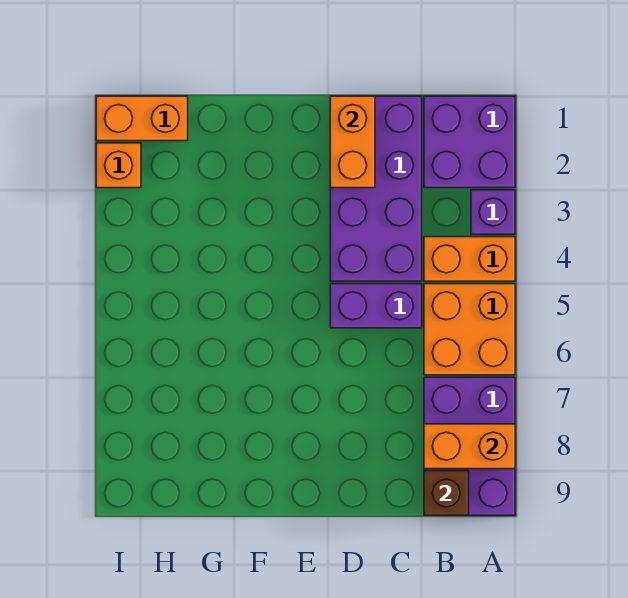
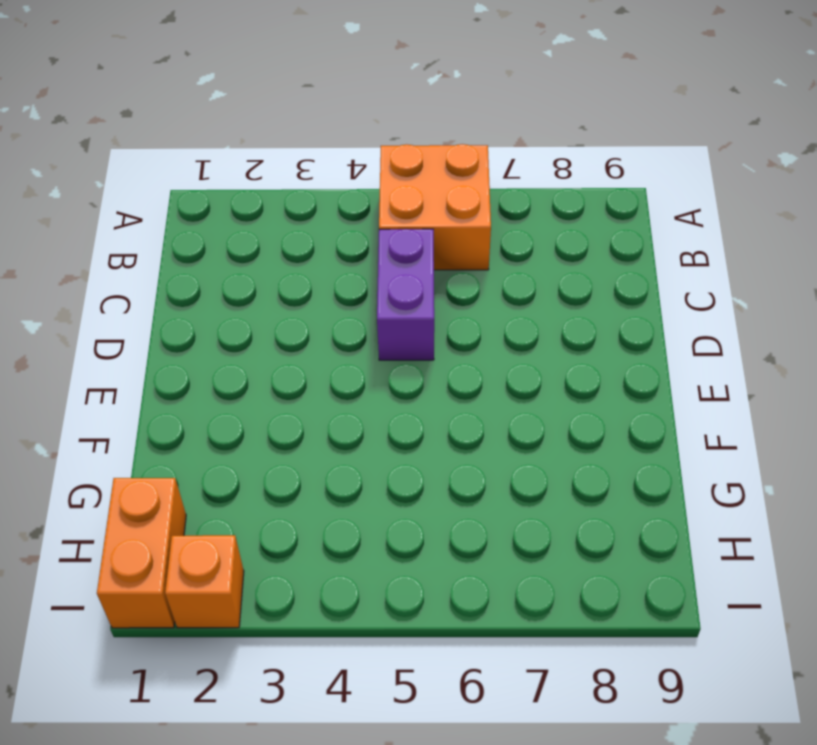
none -> purple 2x2 brick [424,96,515,188]
none -> purple 1x1 brick [471,190,515,234]
none -> orange 1x2 brick [424,237,515,281]

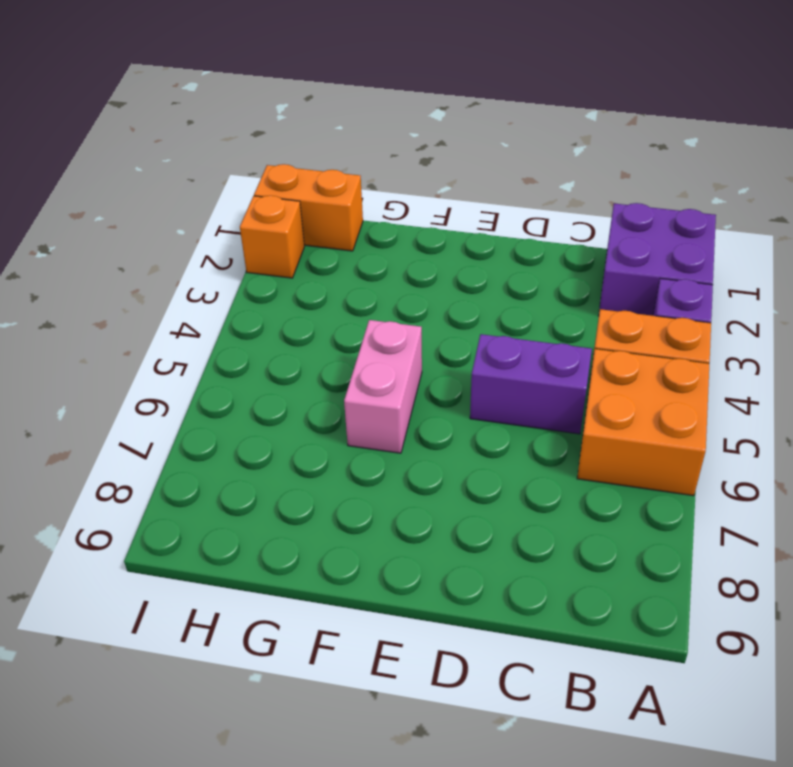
pink 1x2 brick [344,320,422,453] -> none
none -> purple 2x3 brick [424,377,515,515]
none -> purple 2x4 brick [330,96,422,281]
none -> orange 1x2 brick [424,424,515,469]

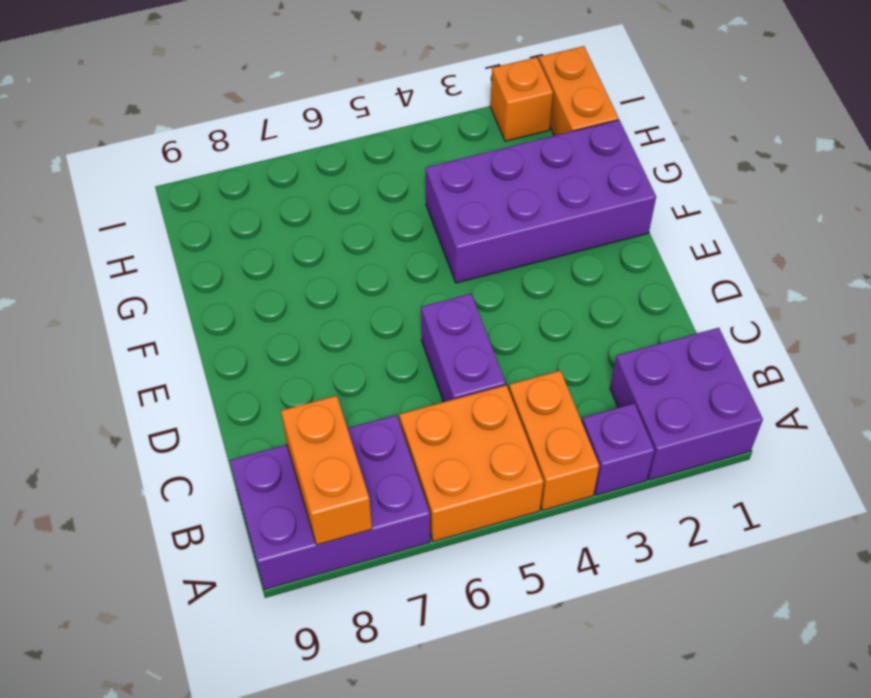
purple 2x4 brick [426,120,656,283] -> purple 2x4 brick moved to [330,96,422,281]
none -> brown 1x1 brick [424,471,469,515]
none -> orange 1x2 brick [330,96,375,188]

